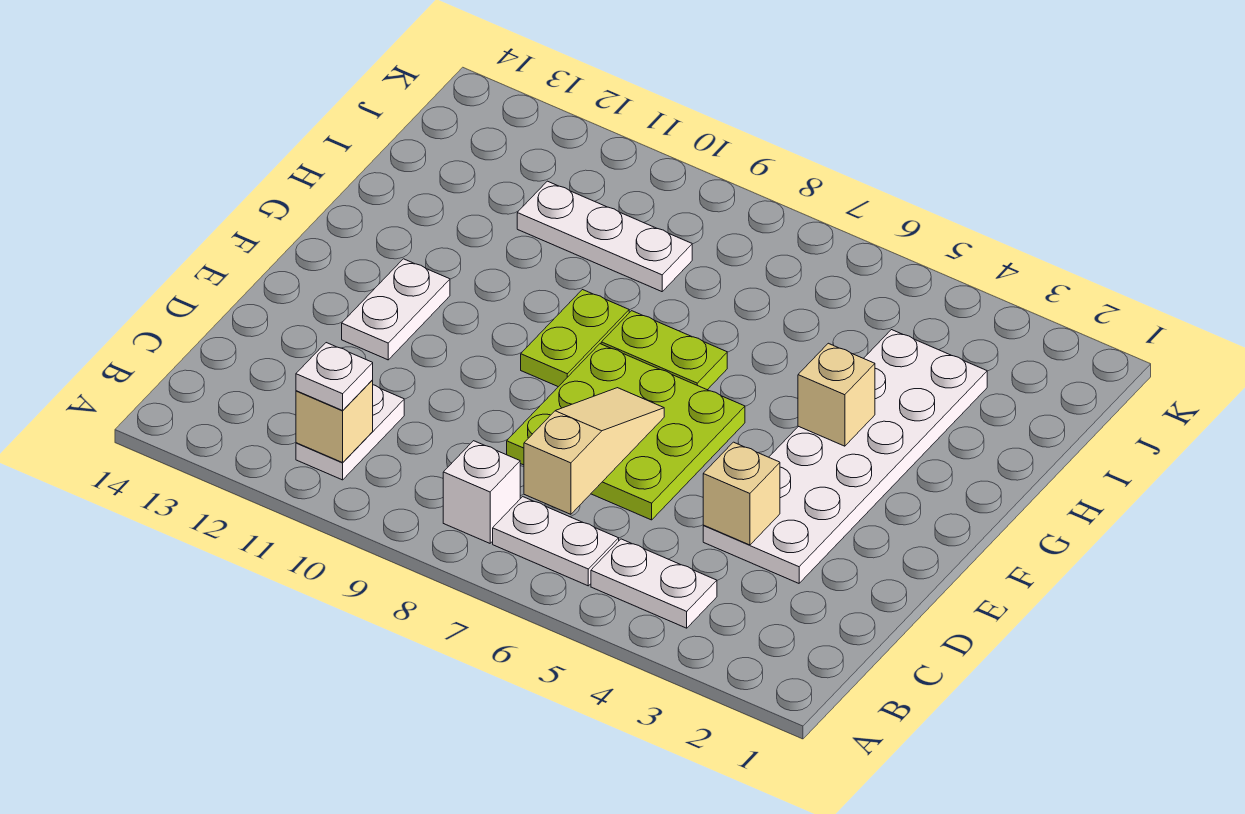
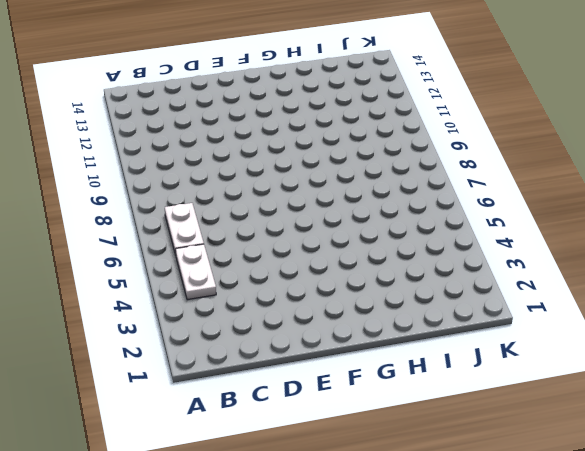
none -> white 1x1 brick [443,441,520,543]
none -> white 1x2 plate [296,385,404,480]
none -> white 2x6 plate [703,330,987,583]

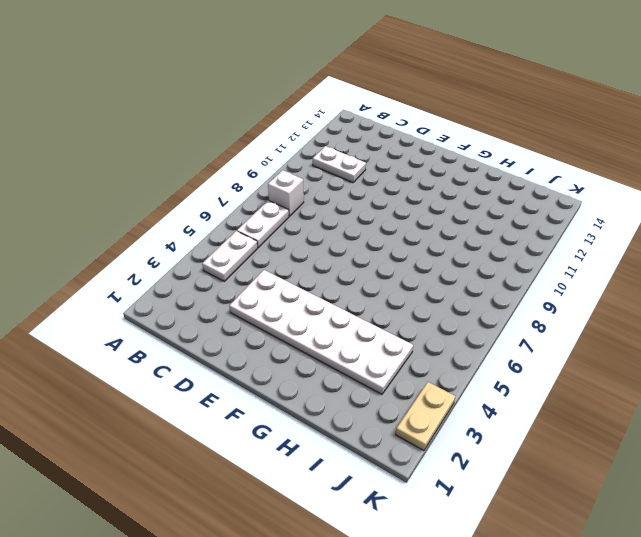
tan 1x2 plate [396,382,455,451] -> none
none -> lime 3x3 plate [507,344,745,520]
none -> white 1x2 plate [342,259,450,360]
none -> lime 1x2 plate [521,290,629,387]

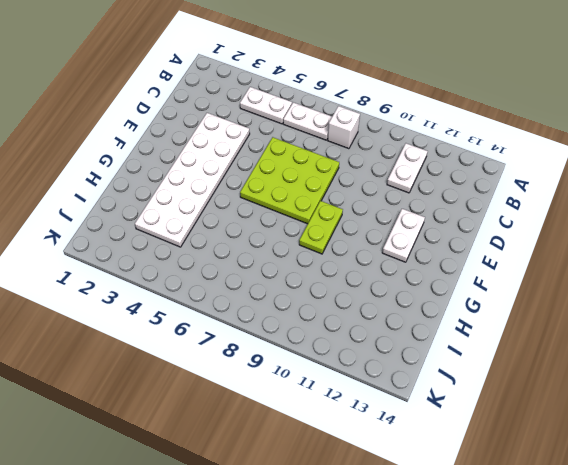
none -> lime 1x2 plate [601,311,727,390]
none -> white 1x3 plate [517,181,692,292]
none -> tan 1x1 brick [296,380,373,463]

